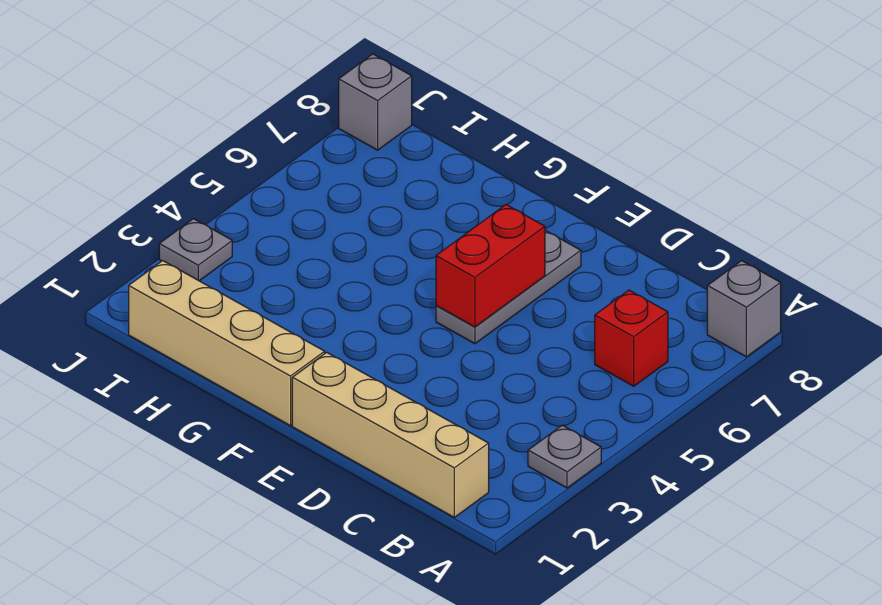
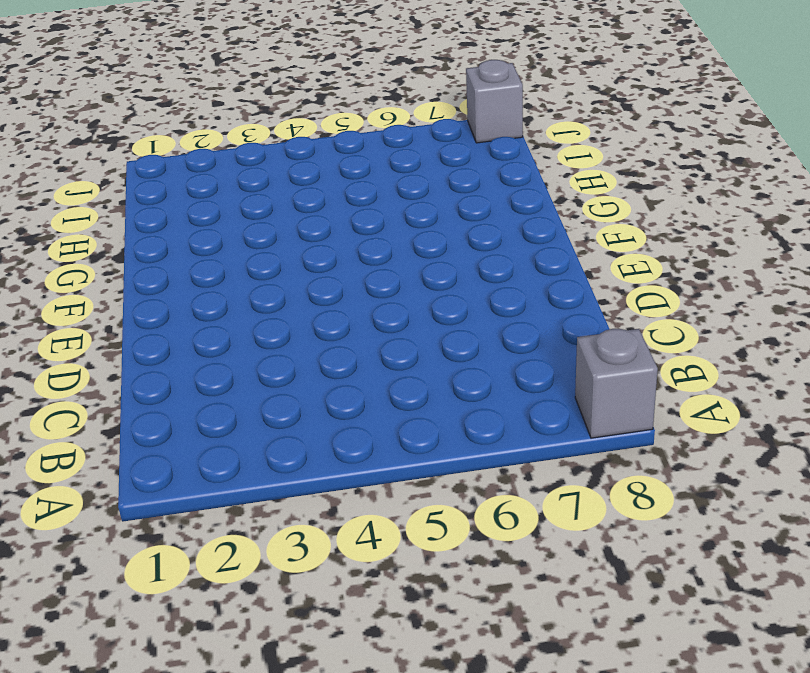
none -> grey 1x1 plate [528,425,601,488]
none -> tan 1x4 brick [292,352,489,517]

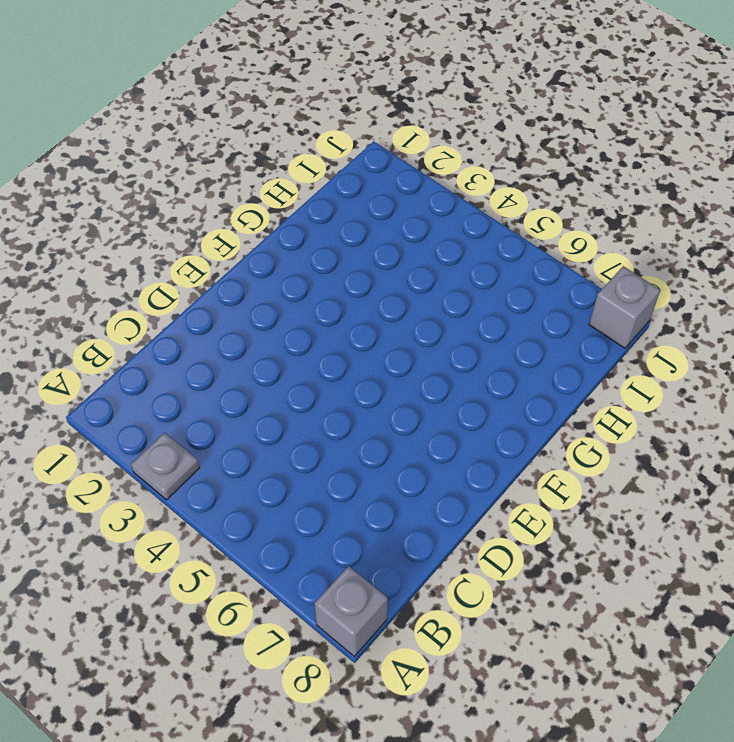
none -> tan 1x4 brick [292,352,489,517]
none -> red 1x1 brick [595,290,668,386]

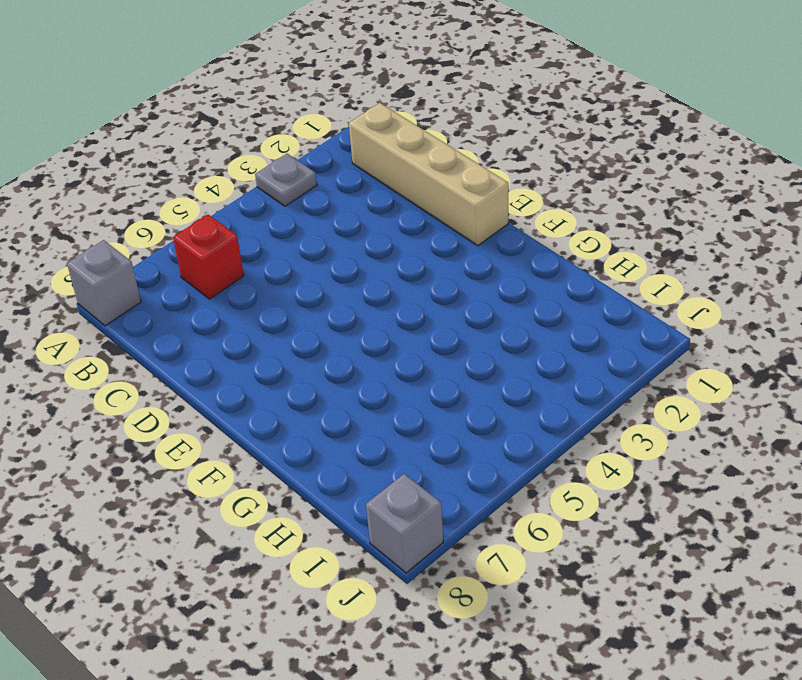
none -> grey 1x3 plate [436,230,581,344]
none -> tan 1x4 brick [129,261,325,426]

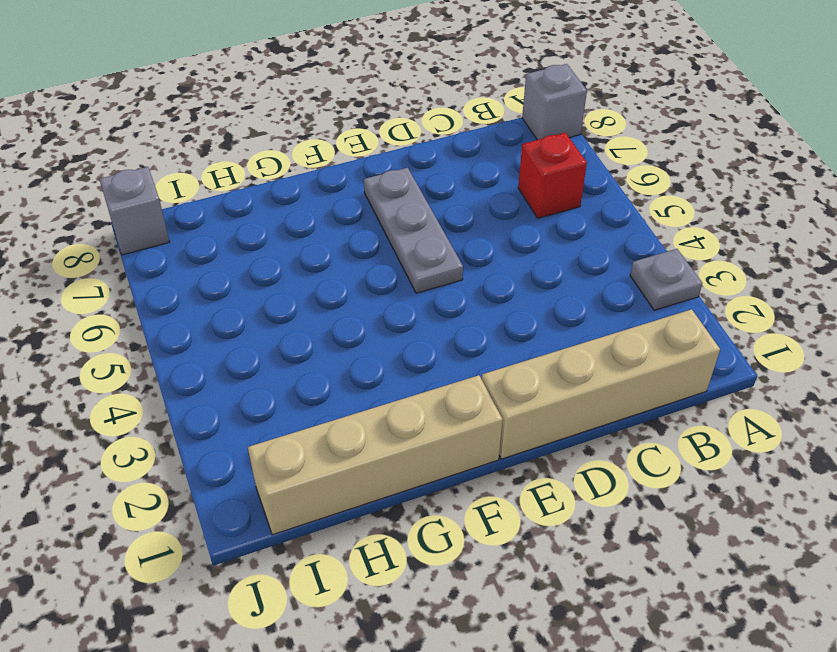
none -> grey 1x1 plate [159,219,232,281]
none -> red 1x2 brick [436,205,545,327]

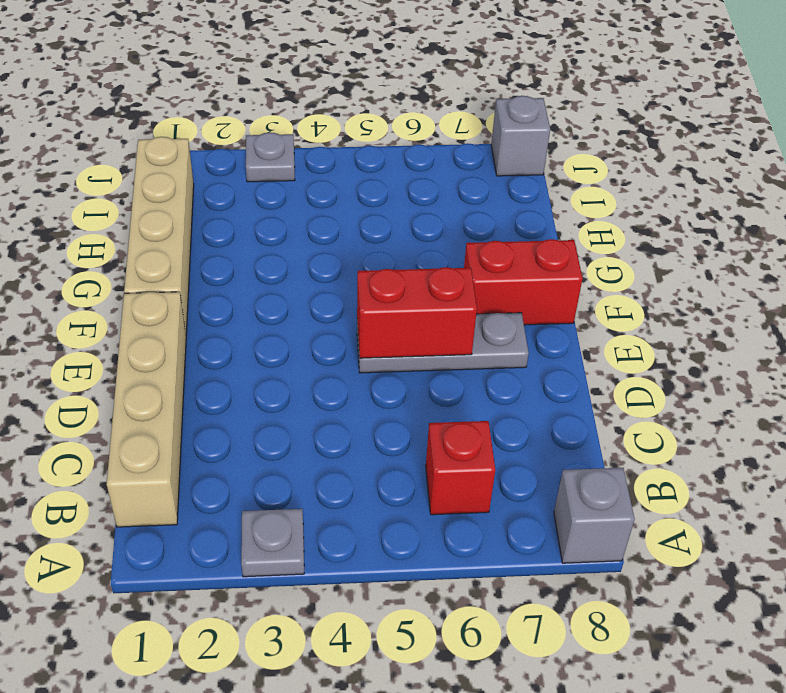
red 1x2 brick [464,239,583,325] -> none

